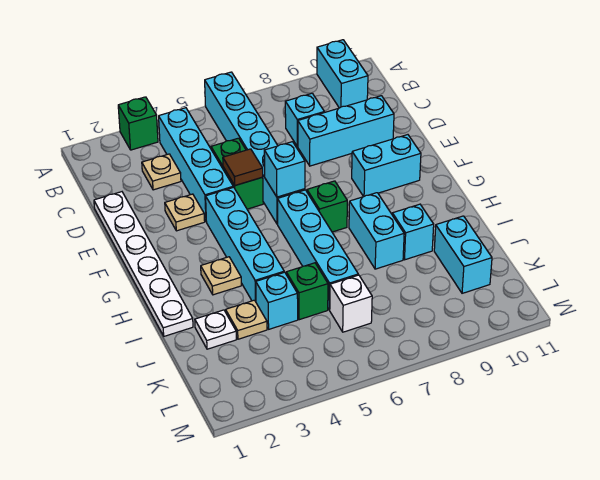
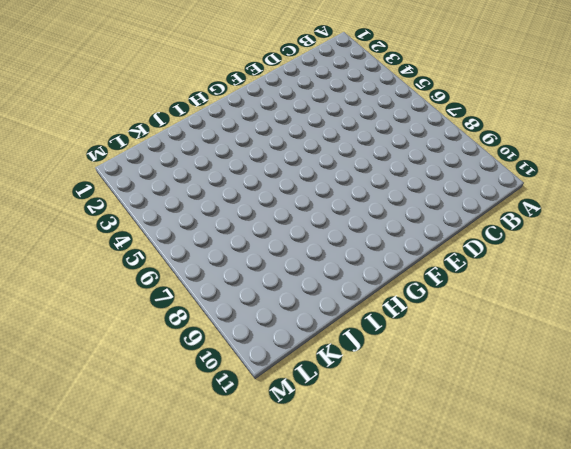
none -> green 1x1 brick [118,97,158,150]
none -> cyan 1x6 brick [205,72,305,224]
none -> cyan 1x2 brick [317,40,368,108]

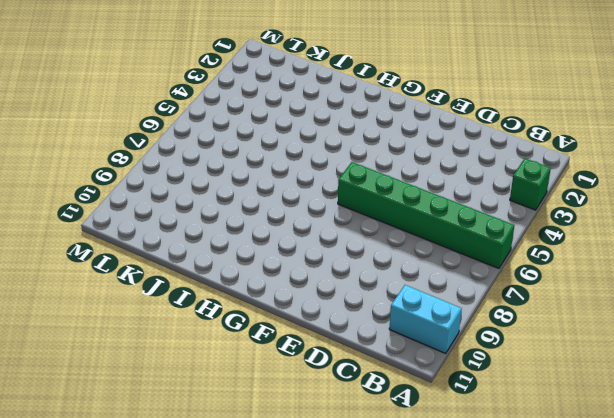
green 1x6 brick [338,162,514,268] -> cyan 1x6 brick [205,72,305,224]
none -> cyan 1x4 brick [159,108,233,221]
none -> tan 1x1 plate [142,154,181,190]
none -> cyan 1x1 brick [285,93,324,146]

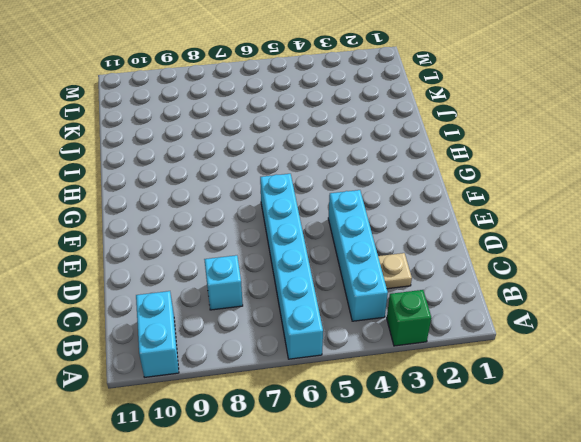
none -> white 1x6 plate [94,192,193,336]
none -> green 1x2 brick [211,138,263,209]
none -> cyan 1x3 brick [298,96,394,166]

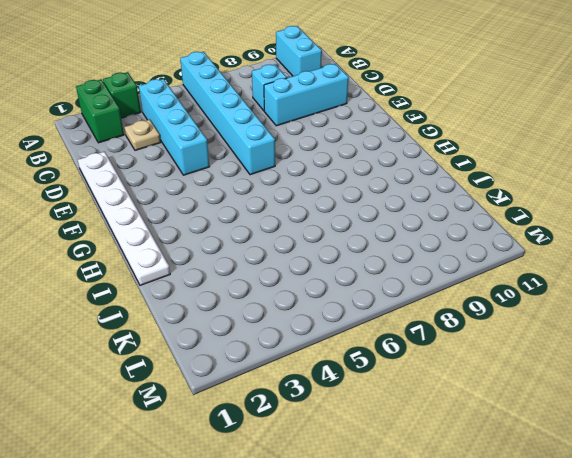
green 1x2 brick [76,79,124,143] -> green 1x2 brick moved to [211,138,263,209]
none -> tan 1x1 plate [165,194,205,231]
none -> cyan 1x4 brick [206,187,284,301]
none -> cyan 1x2 brick [352,135,421,197]

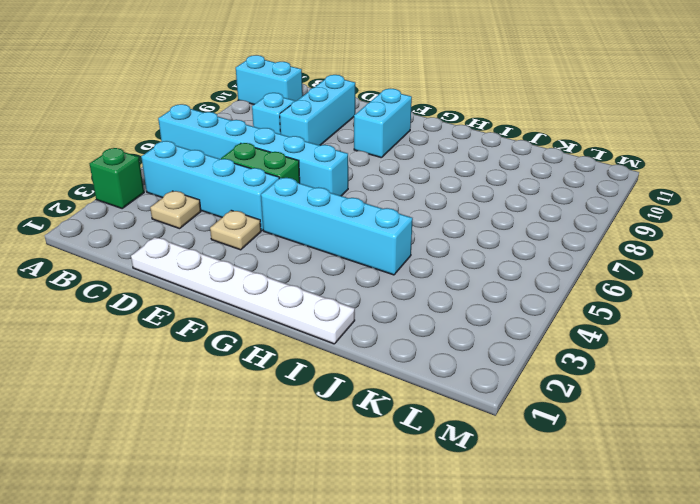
none -> cyan 1x4 brick [277,190,358,310]
none -> green 1x1 brick [307,181,347,232]
none -> tan 1x1 plate [201,257,241,295]

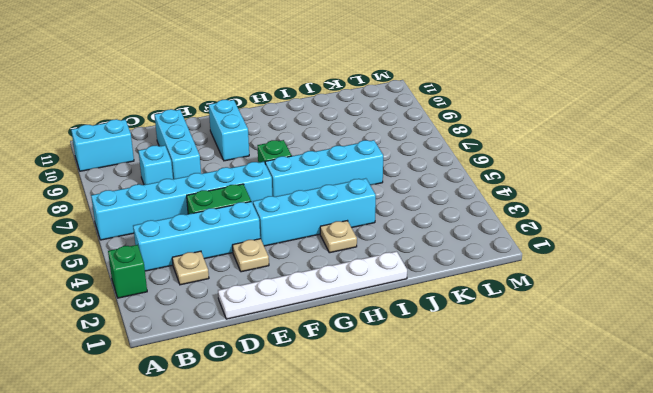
none -> cyan 1x2 brick [349,193,404,269]
none -> cyan 1x1 brick [392,204,434,260]
none -> white 1x1 plate [195,310,236,349]

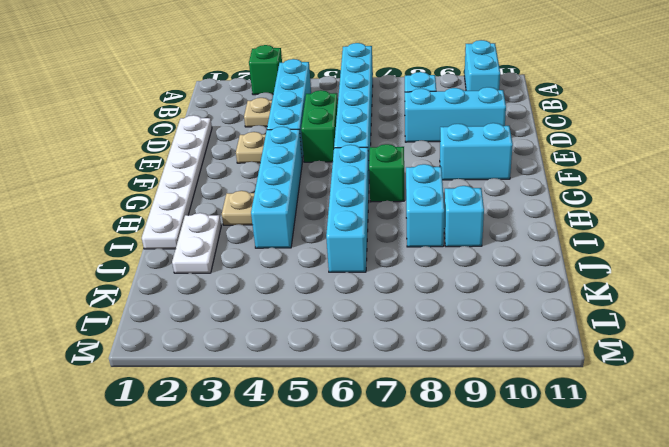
white 1x2 plate [172,213,221,273] -> white 1x1 plate [195,310,236,349]
none -> tan 1x1 plate [226,300,267,339]
none -> cyan 1x1 brick [256,272,298,329]
none -> green 1x1 brick [286,263,328,320]

